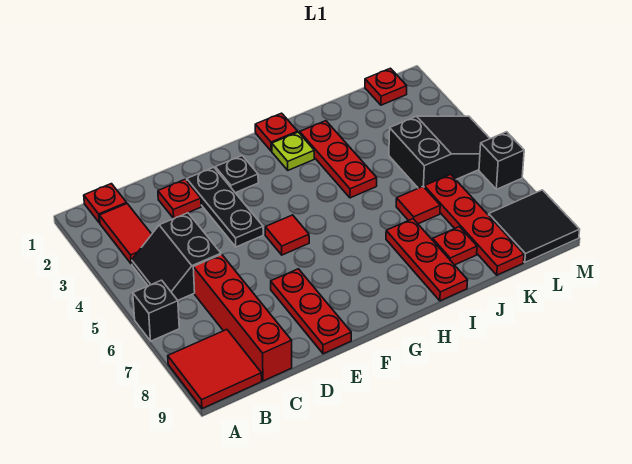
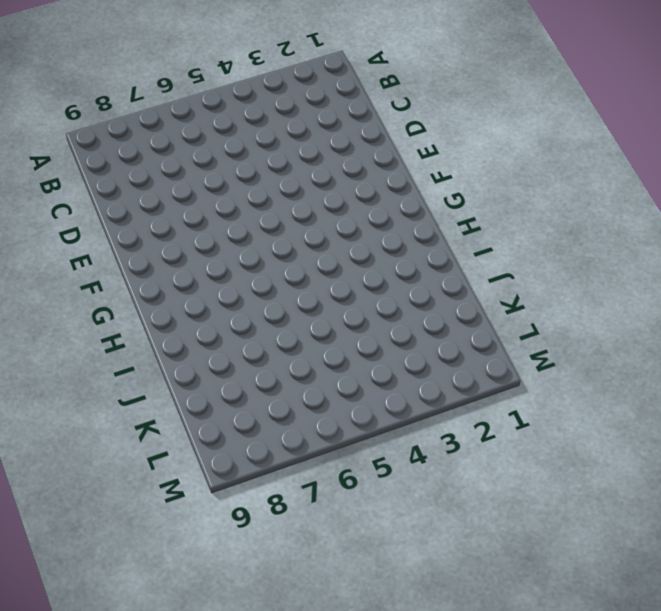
none -> black 1x1 brick [133,280,179,341]
none -> red 2x2 tile [168,330,262,409]
none -> red 1x1 plate [84,184,127,223]

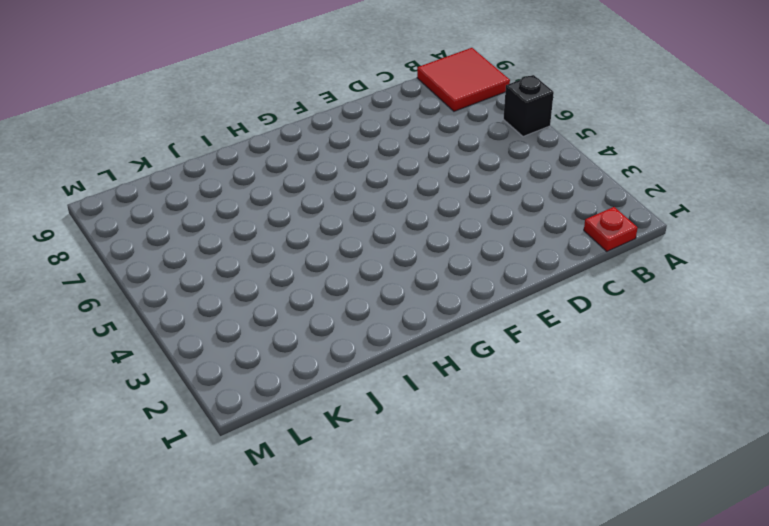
none -> red 1x2 tile [99,204,152,264]
none -> black 2x2 slope [132,213,221,300]
none -> red 1x4 brick [193,254,292,381]

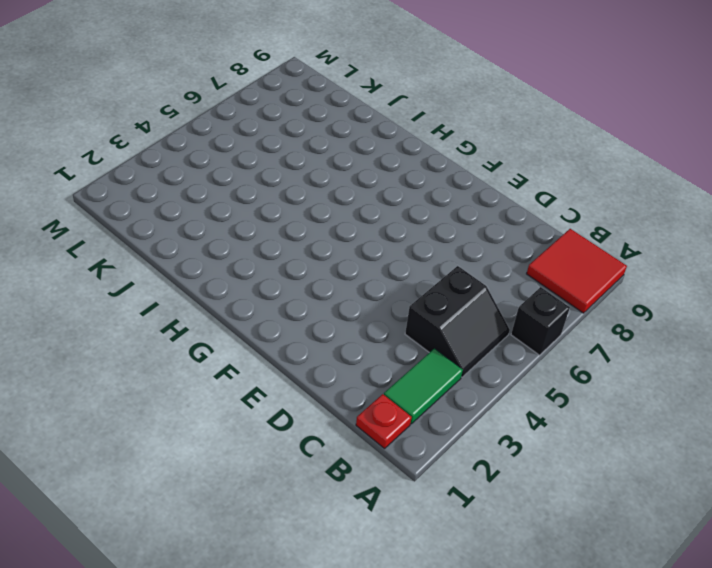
green 1x2 tile [384,349,463,424] -> red 1x2 tile [99,204,152,264]
none -> red 1x4 brick [193,254,292,381]
none -> red 1x1 plate [158,179,201,219]
none -> black 1x3 plate [187,167,263,247]

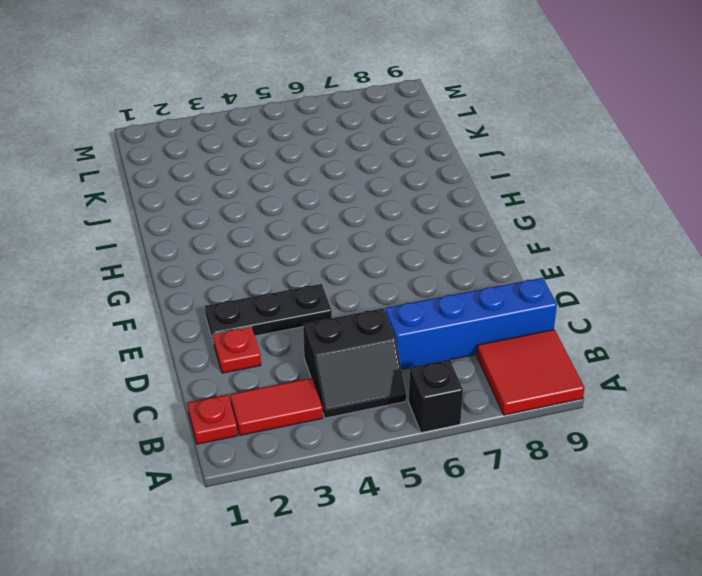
blue 1x4 brick [385,278,557,370] -> red 1x4 brick [193,254,292,381]
none -> red 1x3 plate [271,269,351,354]
none -> black 1x1 plate [215,156,258,193]
none -> red 1x1 tile [265,215,309,255]

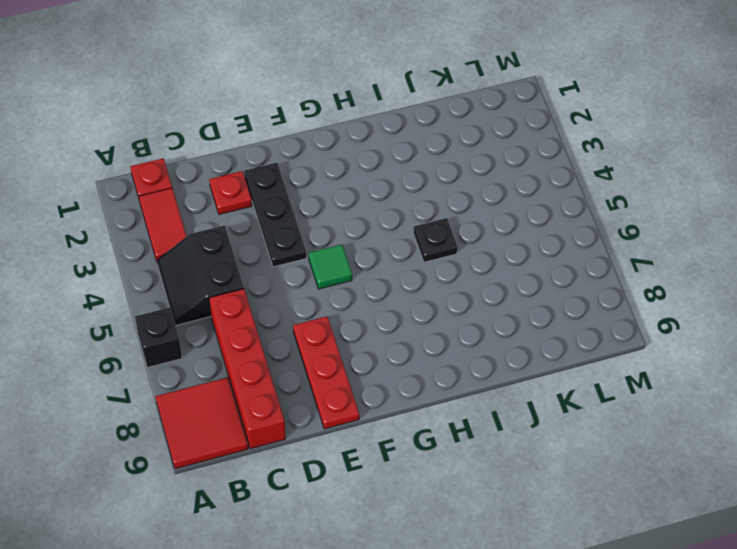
green 1x1 tile [309,244,352,289] -> red 1x1 tile [265,215,309,255]
black 1x1 plate [413,218,458,262] -> black 1x1 plate moved to [215,156,258,193]
none -> red 1x1 plate [255,113,298,151]
none -> lime 1x1 plate [272,132,314,170]
none -> red 1x3 plate [300,121,377,198]

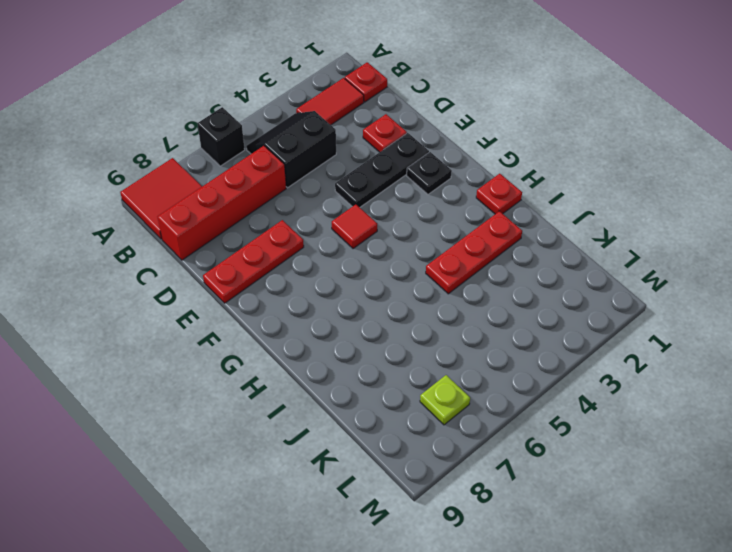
lime 1x1 plate [420,375,470,425] -> lime 1x1 plate moved to [272,132,314,170]
none -> red 1x3 plate [386,219,468,301]
none -> red 1x1 tile [396,187,440,224]
none -> red 1x1 plate [433,227,477,265]

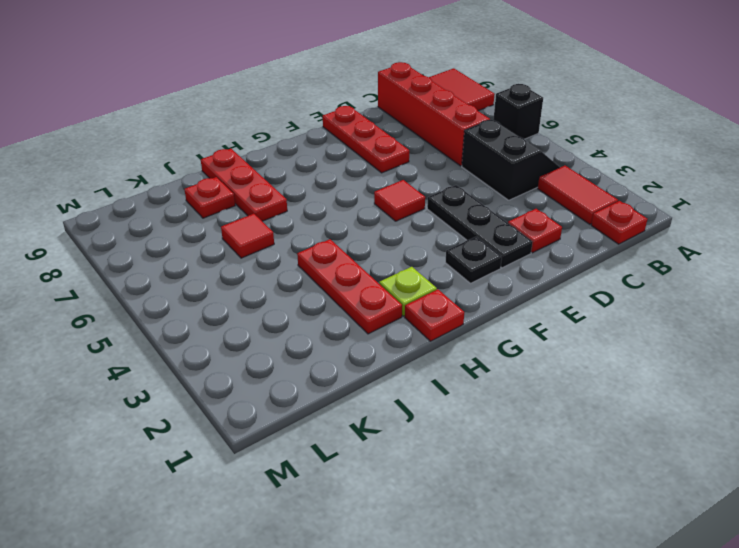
none -> black 2x3 slope [389,116,490,188]
none -> red 1x4 plate [424,174,524,275]
none -> red 1x1 plate [365,68,407,105]

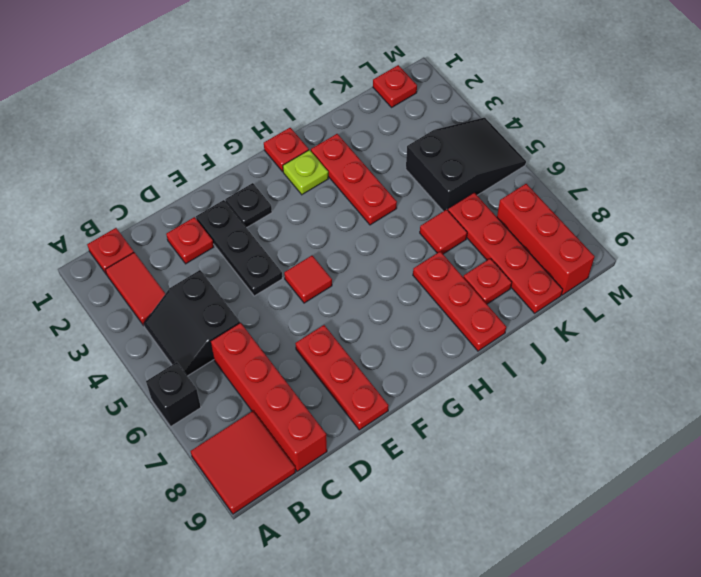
red 1x3 brick [497,184,595,295] -> black 2x2 tile [489,190,580,262]
none -> black 1x1 brick [479,132,524,189]

